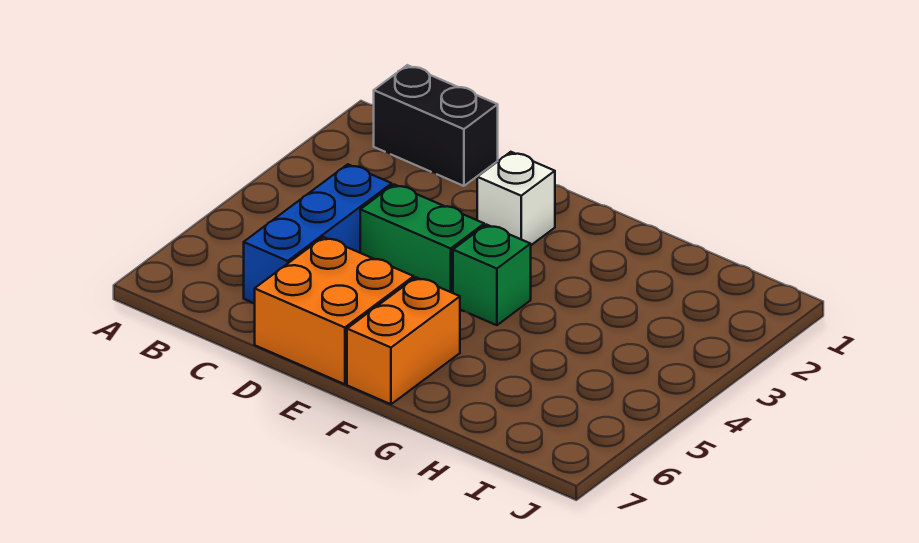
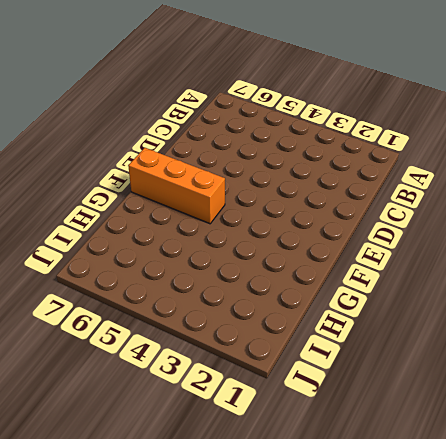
orange 1x3 brick [128,148,225,224] -> orange 1x2 brick [347,277,460,404]
none -> black 1x2 brick [374,65,498,186]
none -> blue 1x3 brick [244,164,392,304]

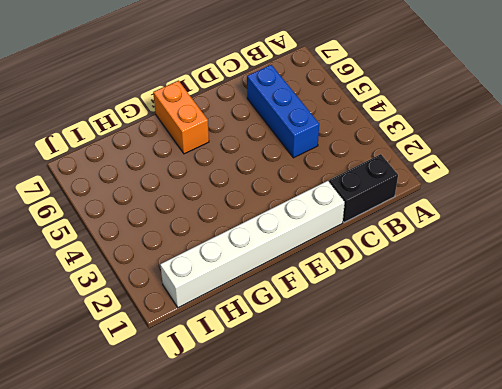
white 1x6 brick [160,181,345,308] -> none
none -> green 1x2 brick [360,185,484,293]
none -> orange 2x2 brick [255,237,414,384]

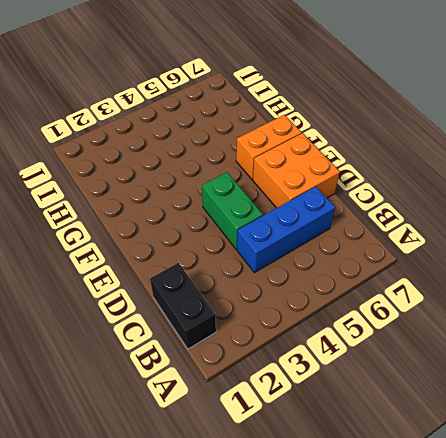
none -> white 1x1 brick [477,152,555,245]
none -> green 1x1 brick [453,225,531,325]

